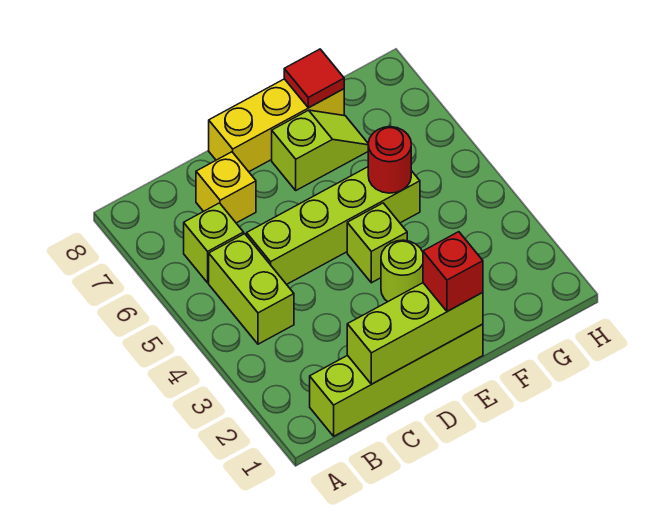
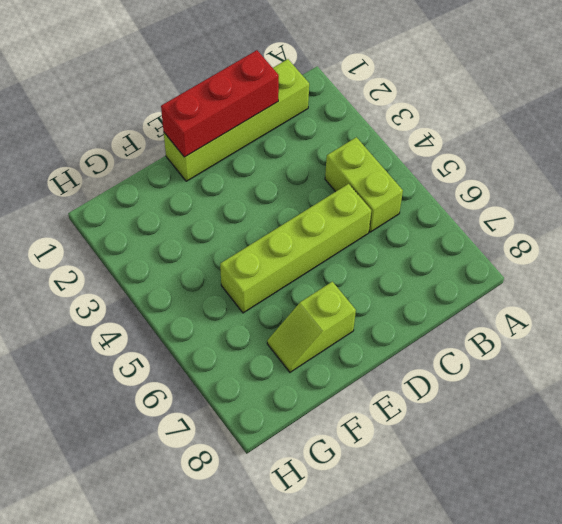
red 1x3 brick [161,50,279,157] -> lime 1x3 brick [347,283,483,384]
none -> lime 1x1 brick [184,203,244,283]
none -> yellow 1x1 brick [196,152,256,223]
none -> yellow 1x3 brick [209,79,344,172]

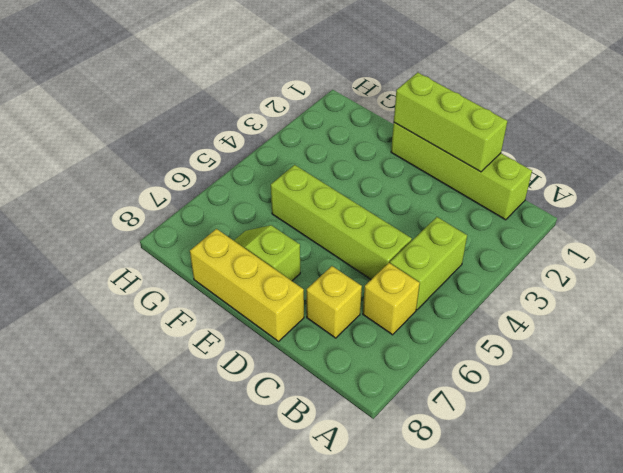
yellow 1x1 brick [363,263,420,335] -> lime 1x1 brick [184,203,244,283]
none -> lime 1x1 round brick [381,240,423,302]
none -> lime 1x1 brick [347,203,407,283]
none -> red 1x1 round brick [368,127,411,193]

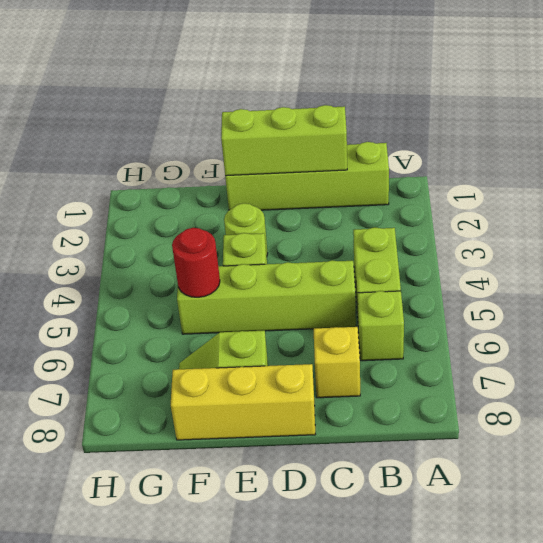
none -> red 1x1 tile [284,49,344,108]
none -> red 1x1 brick [423,232,483,312]

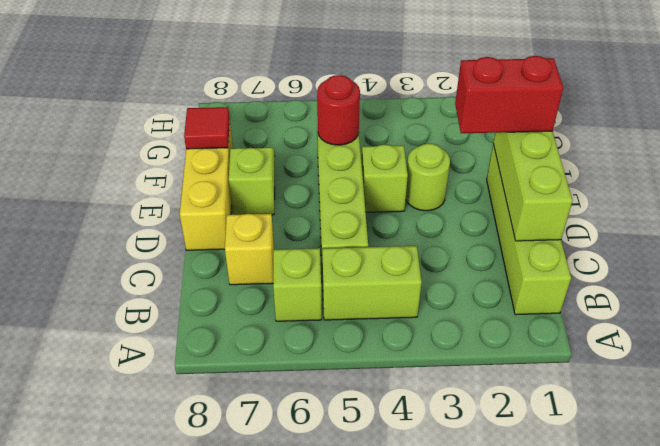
red 1x2 brick [455,56,563,133] -> red 1x1 brick [423,232,483,312]

